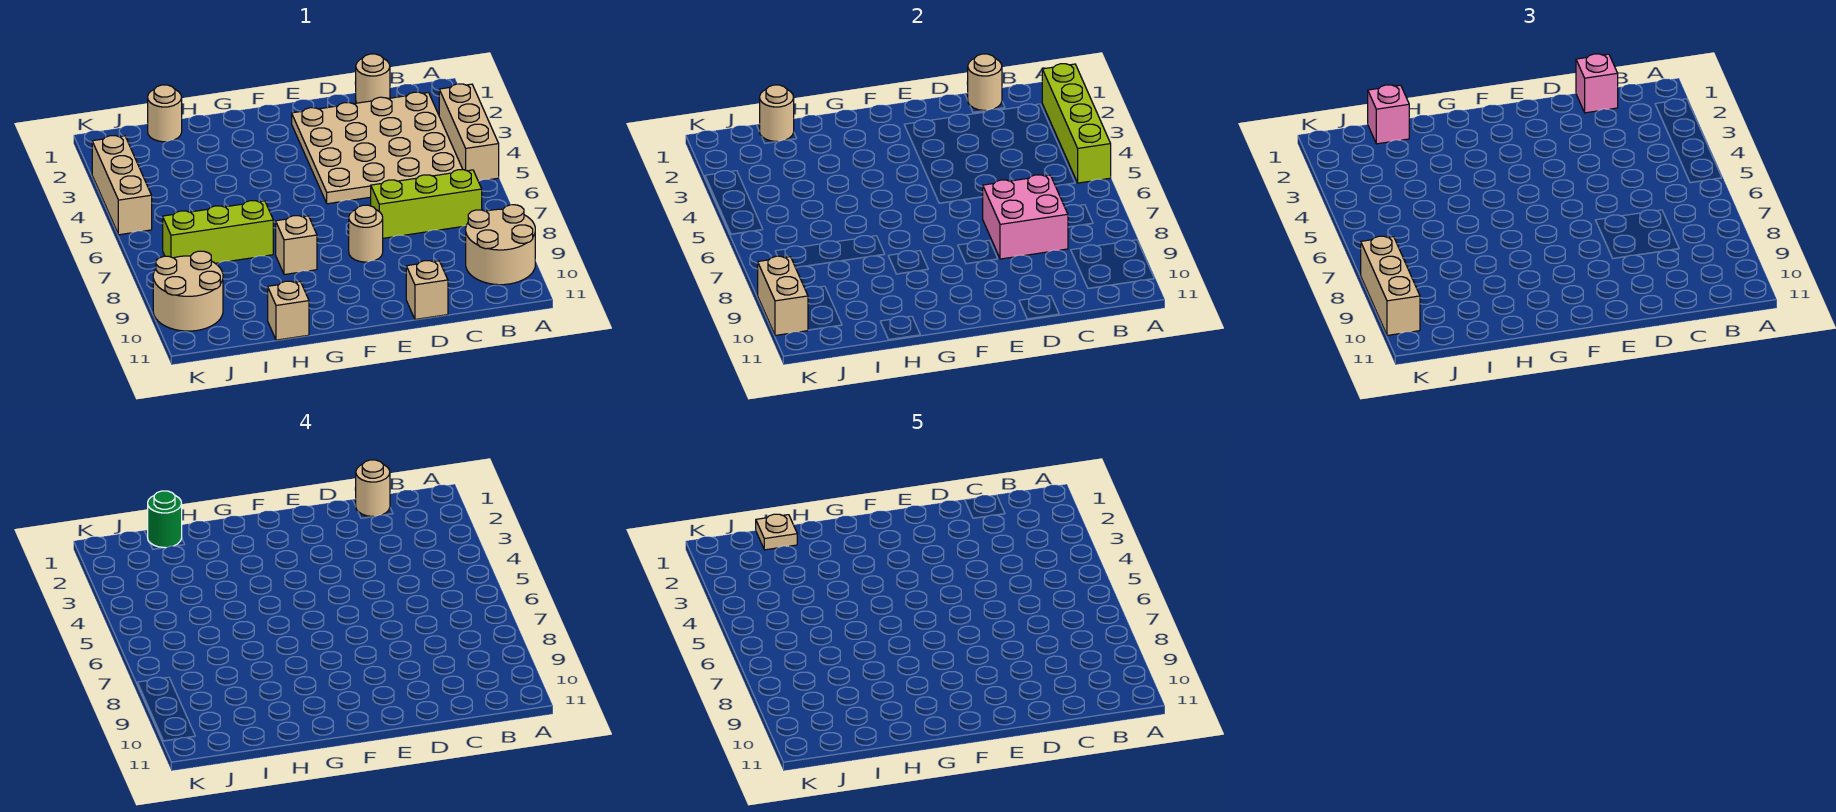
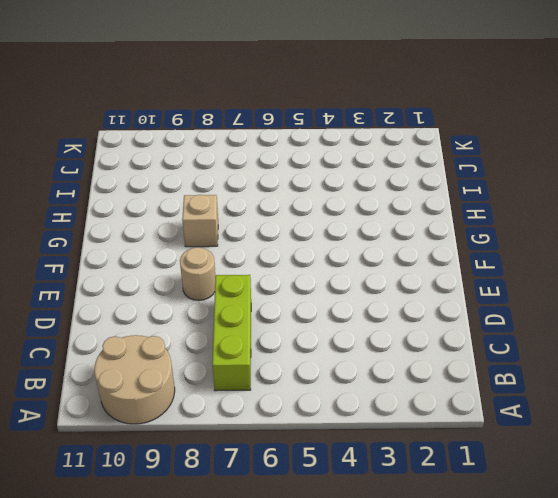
none -> tan 1x3 brick [439,84,499,181]
none -> tan 4x4 plate [292,92,463,204]
none -> tan 1x1 round brick [356,54,390,103]

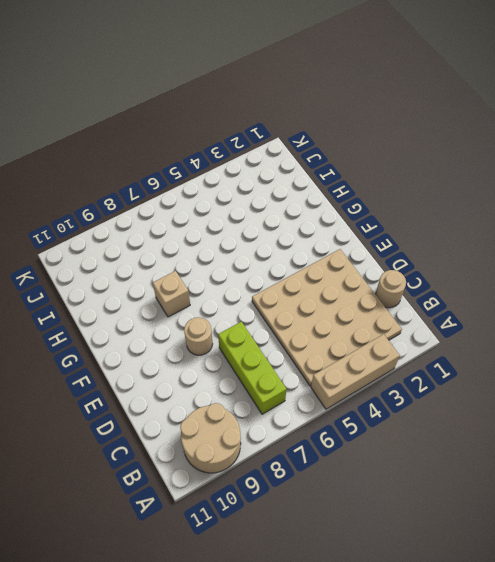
none -> tan 1x1 brick [406,261,448,319]
none -> lime 1x3 brick [163,201,273,263]
none -> tan 1x1 brick [268,281,309,340]

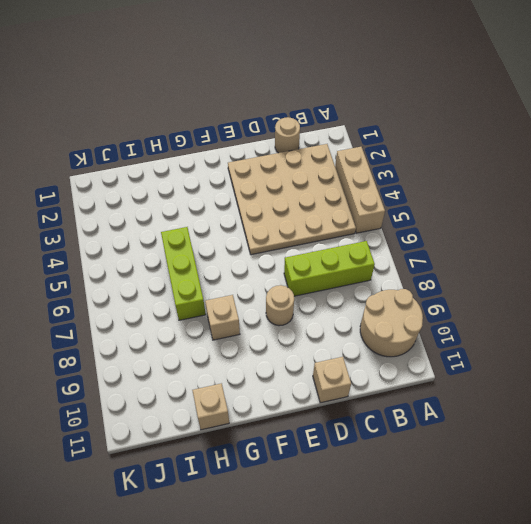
lime 1x3 brick [161,227,206,320] -> lime 1x3 brick turned to [163,201,273,263]
none -> tan 1x1 round brick [148,85,182,142]
none -> tan 2x2 round brick [153,251,223,331]
none -> tan 1x3 brick [92,136,152,235]

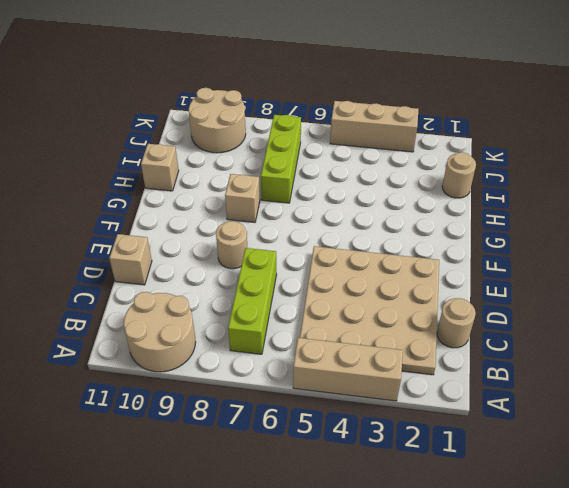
none -> lime 1x4 brick [1042,64,1111,183]
none -> tan 1x1 round brick [968,54,1002,111]
none -> pink 2x2 brick [983,175,1068,259]

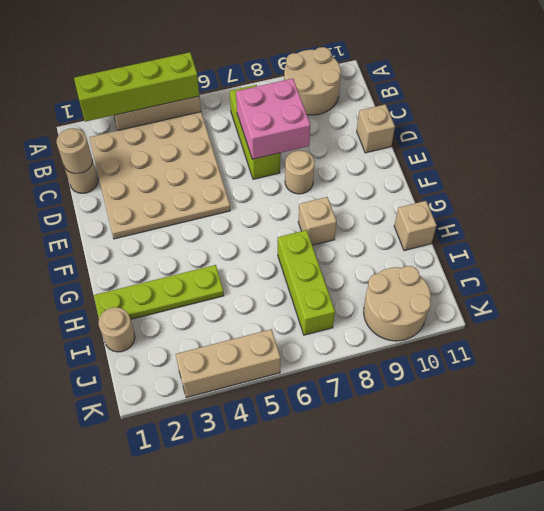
lime 1x4 plate [94,265,224,319] -> none
none -> tan 1x1 round brick [760,85,794,142]
none -> tan 1x2 brick [758,256,808,335]
none -> pink 1x1 brick [1576,54,1618,113]

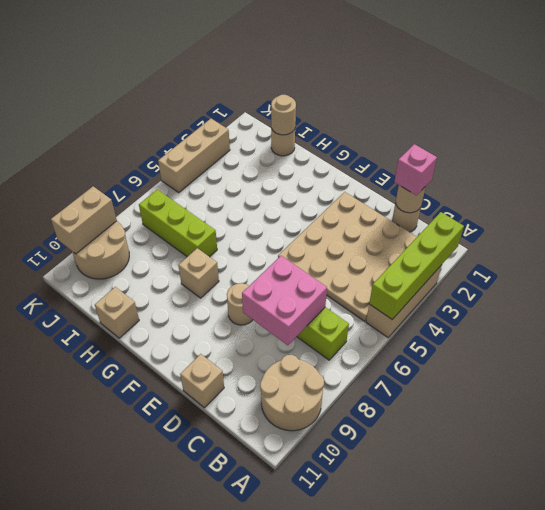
none -> pink 1x1 brick [1368,85,1409,144]
none -> tan 1x3 brick [1361,236,1420,335]
none -> tan 1x1 round brick [356,460,390,517]

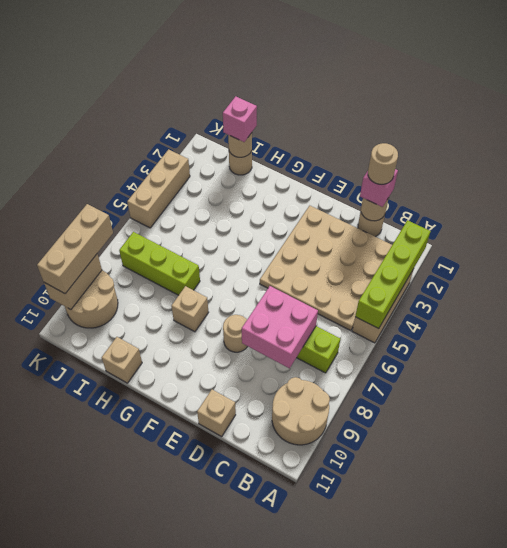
none -> green 1x1 round brick [148,491,182,548]
none -> tan 1x1 plate [756,514,797,550]

